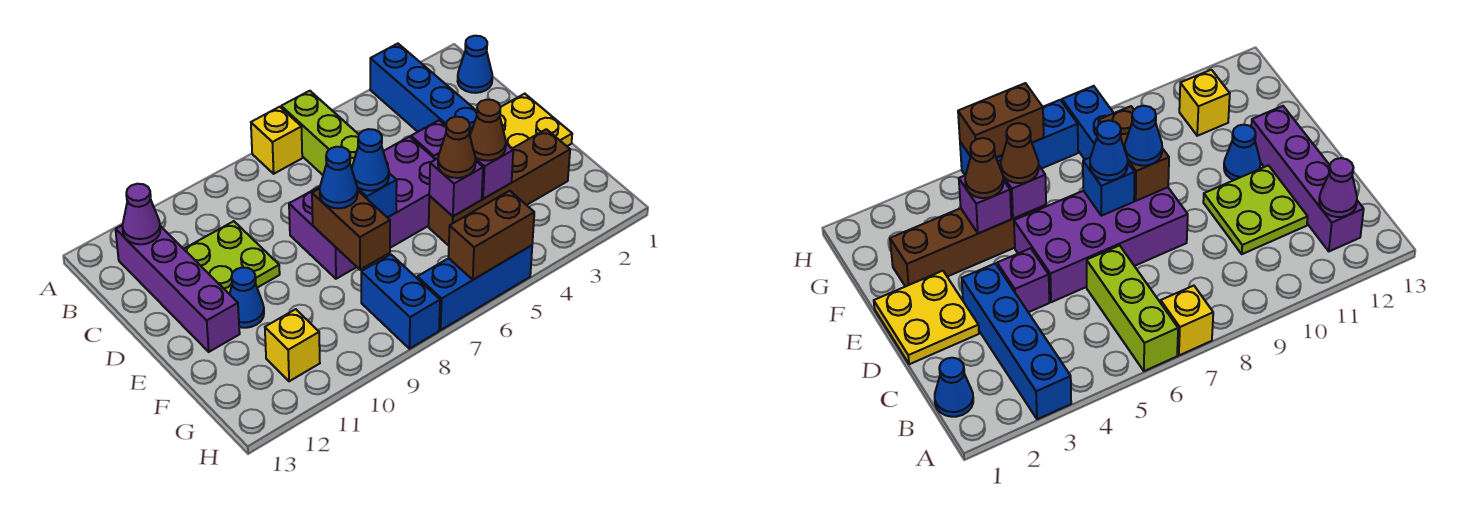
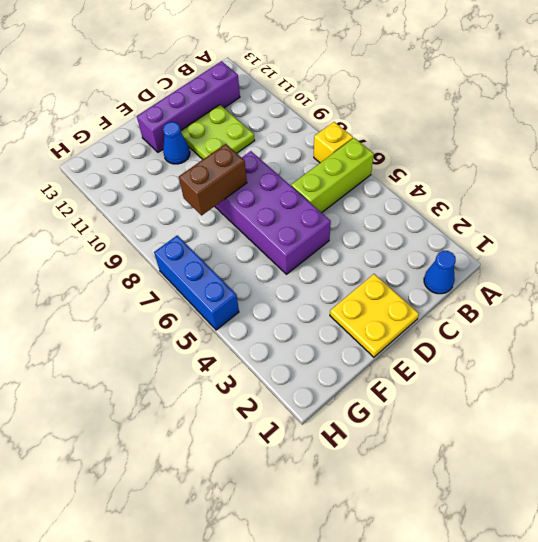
none -> blue 1x4 brick [370,44,477,134]
none -> purple 1x1 brick [411,120,446,159]
none -> brown 1x4 brick [429,129,570,246]

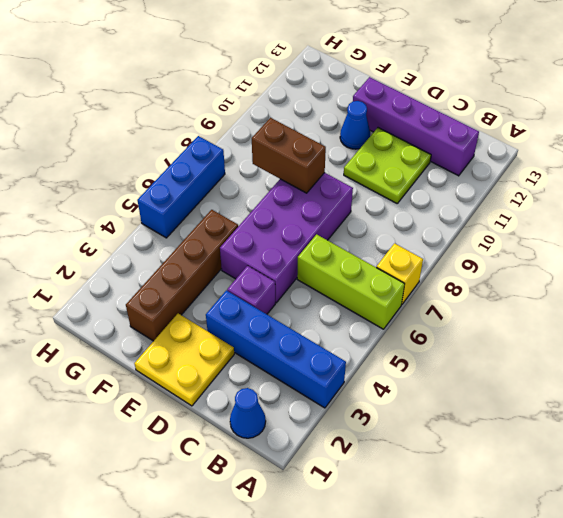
none -> blue 1x2 brick [361,254,440,349]
none -> yellow 1x1 brick [265,309,320,381]
none -> purple 1x1 cone [122,184,160,244]

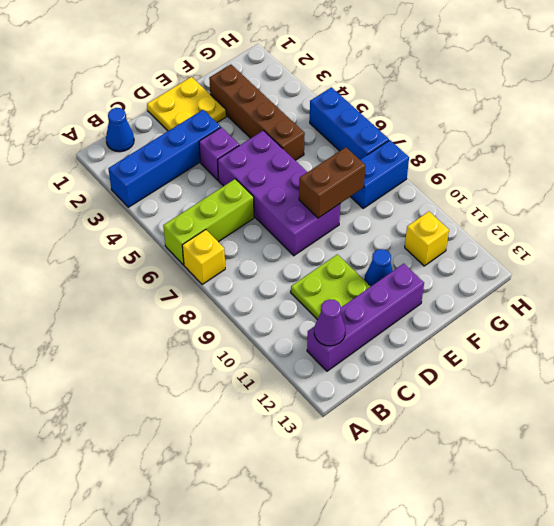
none -> blue 1x1 brick [357,173,397,217]
none -> purple 1x1 brick [475,144,513,199]
none -> purple 1x1 brick [429,159,483,216]

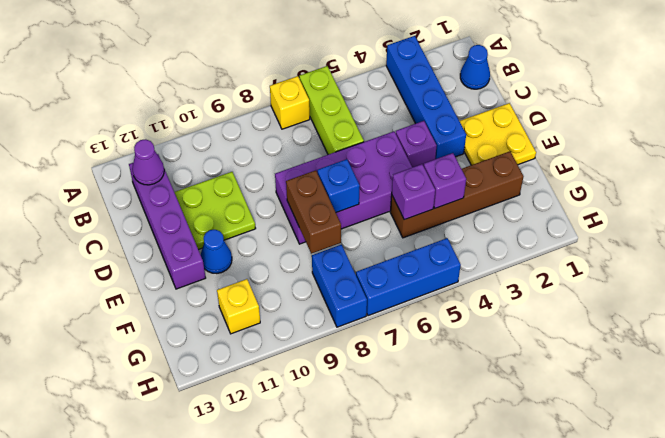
none -> brown 1x2 brick [449,191,534,280]
none -> blue 1x1 cone [352,129,389,191]
none -> blue 1x1 cone [320,147,358,208]

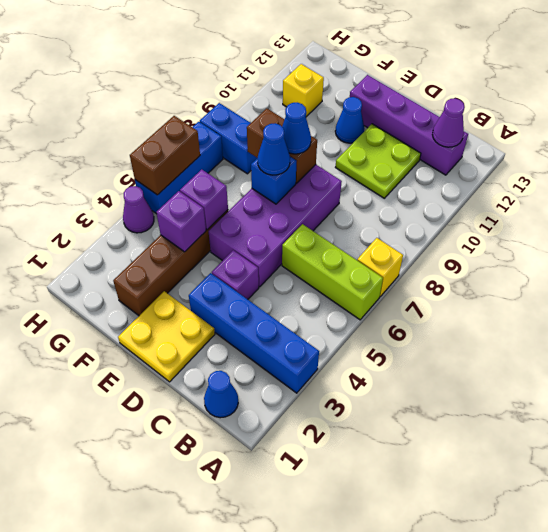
purple 1x1 cone [123,186,154,233] -> none
none -> brown 1x1 cone [470,100,506,161]
none -> brown 1x1 cone [438,117,476,178]

